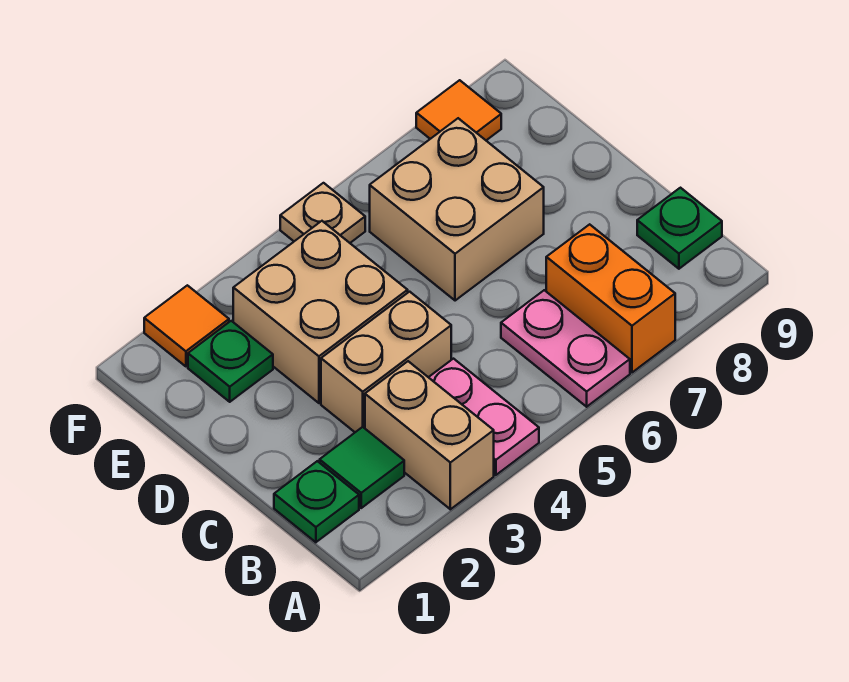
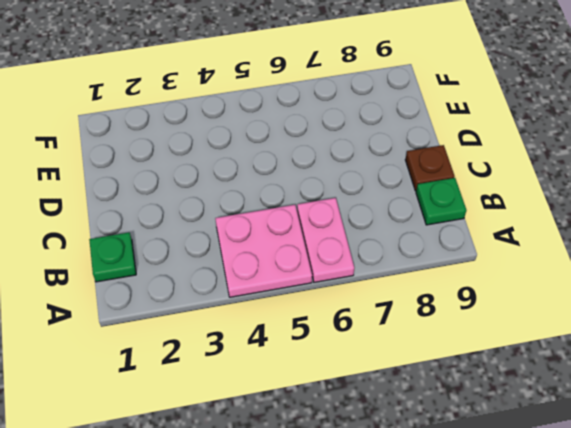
pink 2x2 plate [215,205,312,297] -> pink 1x2 plate [429,359,539,475]
brown 1x1 plate [405,145,455,191] -> none
none -> tan 1x2 brick [365,361,494,509]
none -> orange 1x2 brick [546,224,675,372]
none -> green 1x1 tile [320,427,404,508]

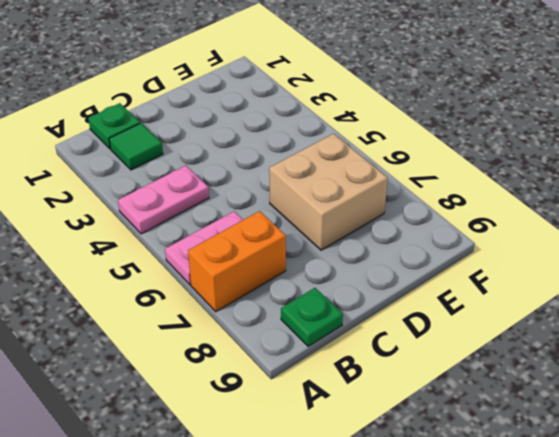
none -> tan 1x2 brick [365,361,494,509]
none -> tan 1x2 brick [321,292,451,432]
none -> tan 2x2 brick [233,221,408,403]

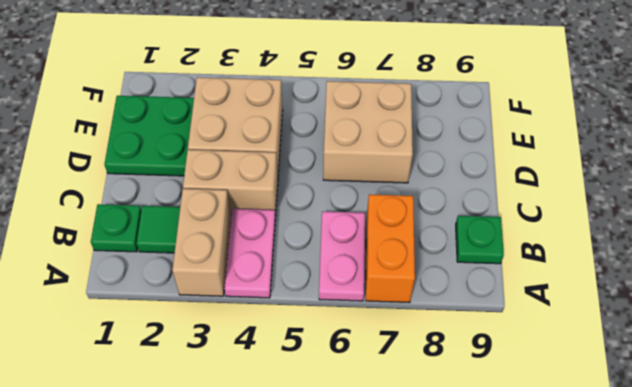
green 2x2 plate [104,96,194,176] -> green 1x1 plate [188,321,273,402]
none -> orange 1x1 tile [144,285,229,366]
none -> tan 1x1 plate [280,183,365,243]
none -> orange 1x1 tile [416,80,501,140]

